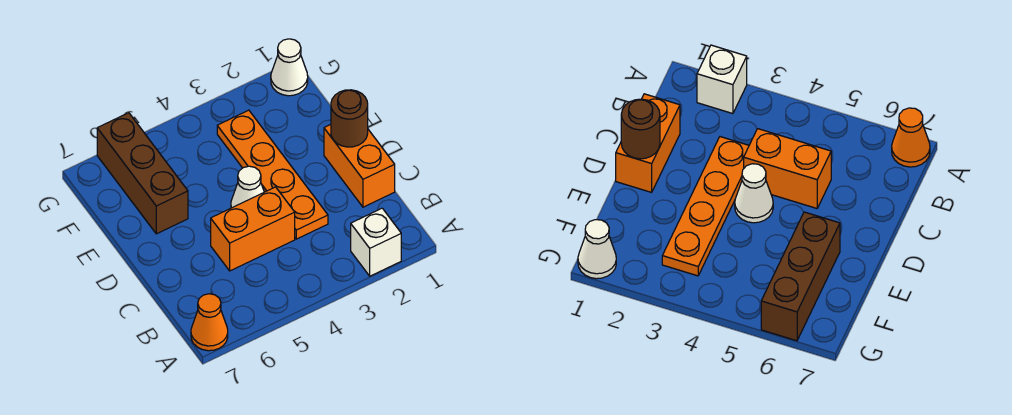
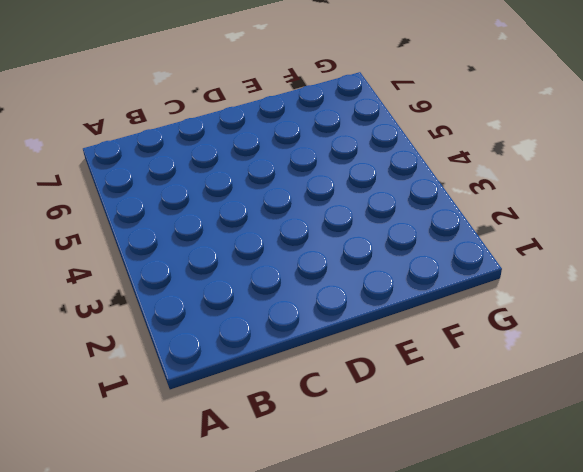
none -> white 1x1 brick [351,208,401,276]
none -> orange 1x1 cone [191,294,228,351]

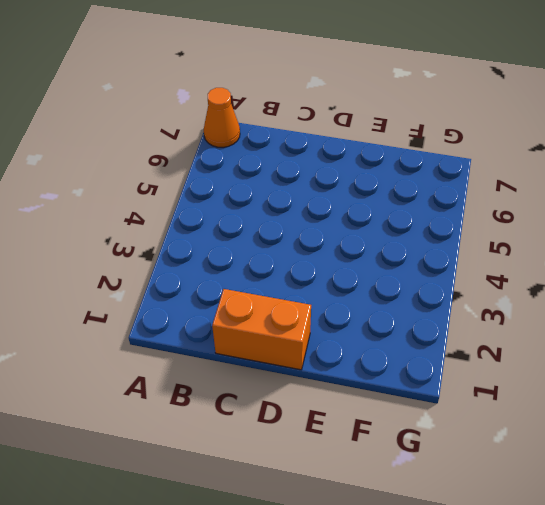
none -> white 1x1 brick [351,208,401,276]
none -> orange 1x4 plate [217,110,328,239]

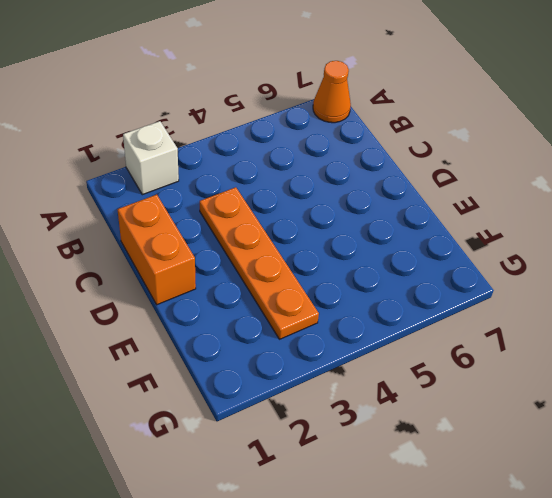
none -> orange 1x2 brick [211,187,295,271]
none -> white 1x1 cone [231,166,264,208]

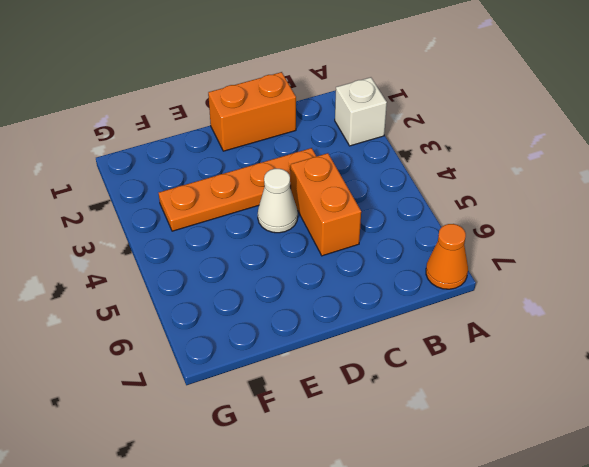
none -> brown 1x3 brick [97,113,188,234]
none -> white 1x1 cone [271,39,308,96]

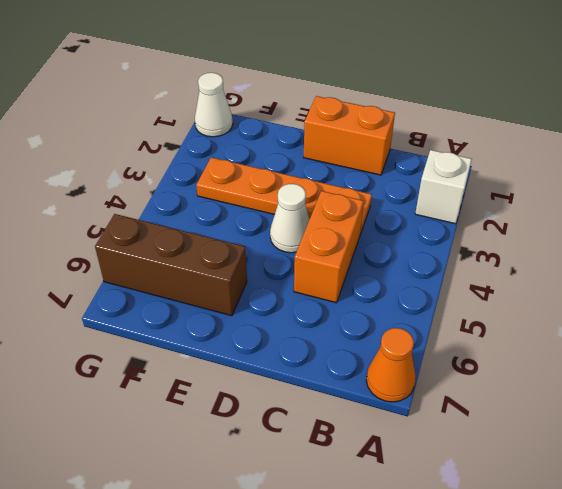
none -> brown 1x1 round brick [331,90,368,147]

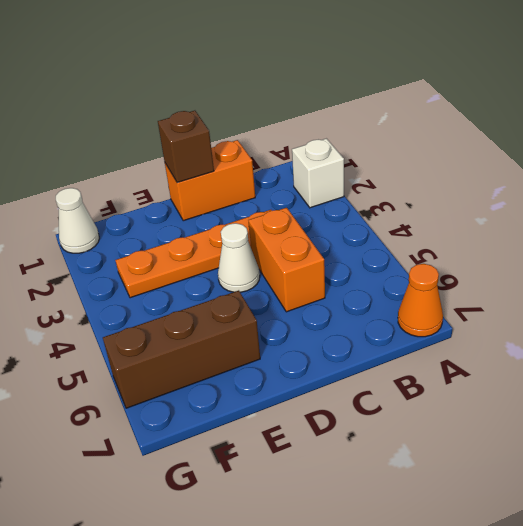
brown 1x1 brick [158,111,214,183] -> brown 1x1 round brick [331,90,368,147]

